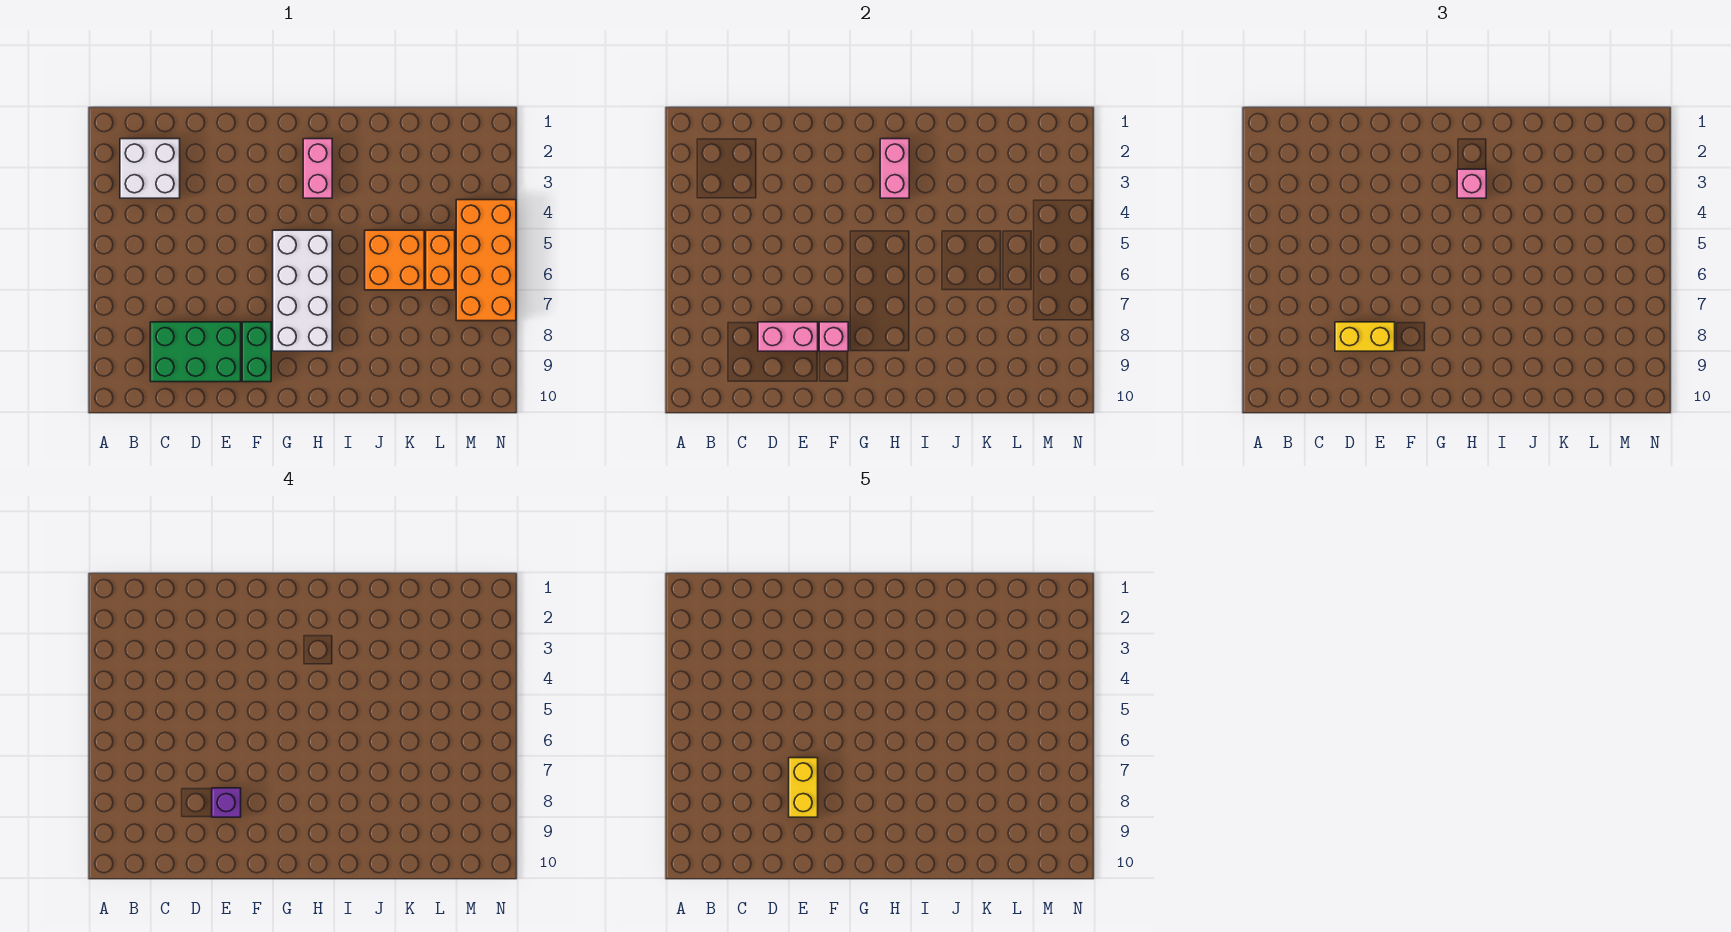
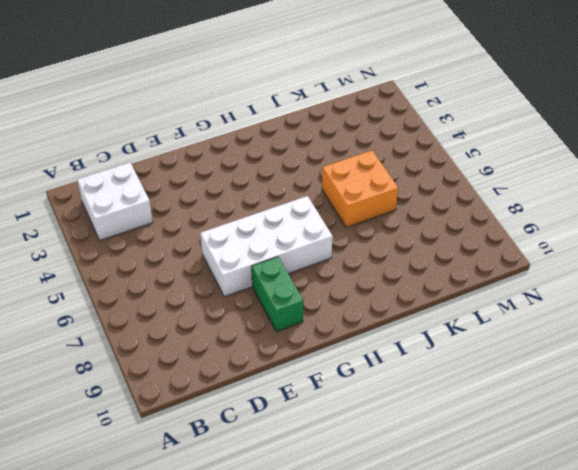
white 2x4 brick [200,196,333,297] -> white 2x4 brick turned to [273,230,332,351]
none -> green 2x3 brick [150,322,241,382]
none -> pink 1x2 brick [303,139,332,198]
none -> orange 1x2 brick [426,230,455,290]

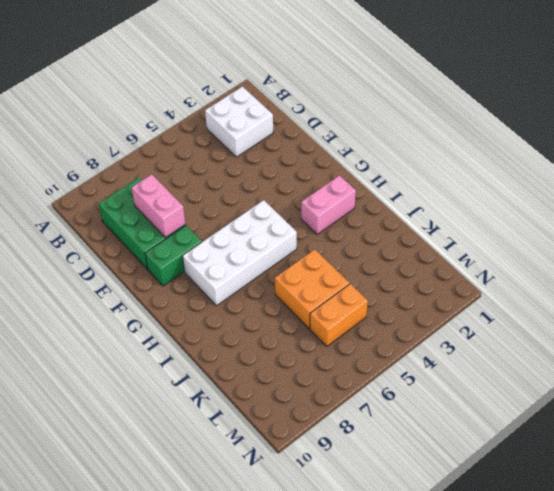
none -> orange 2x4 brick [456,200,516,321]
none -> pink 1x1 brick [819,322,848,351]
none -> pink 1x2 brick [880,139,909,198]

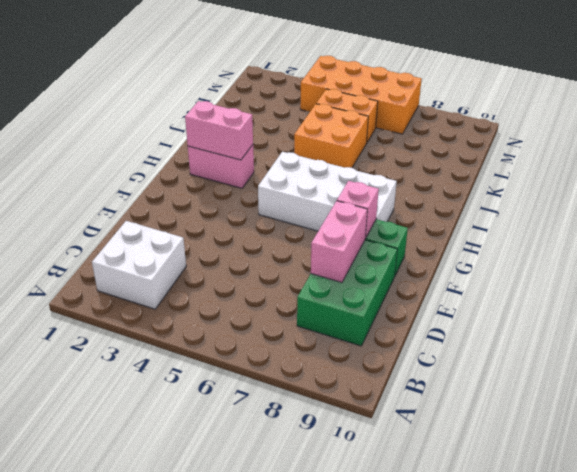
none -> yellow 1x2 brick [1335,322,1395,351]
none -> pink 1x1 brick [1457,169,1486,198]
none -> purple 1x1 brick [212,788,241,817]

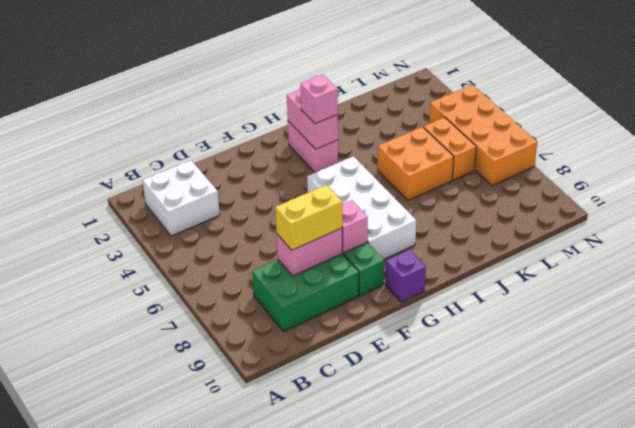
purple 1x1 brick [385,249,426,302] -> purple 1x1 brick moved to [212,788,241,817]
none -> yellow 1x2 brick [789,758,818,817]

